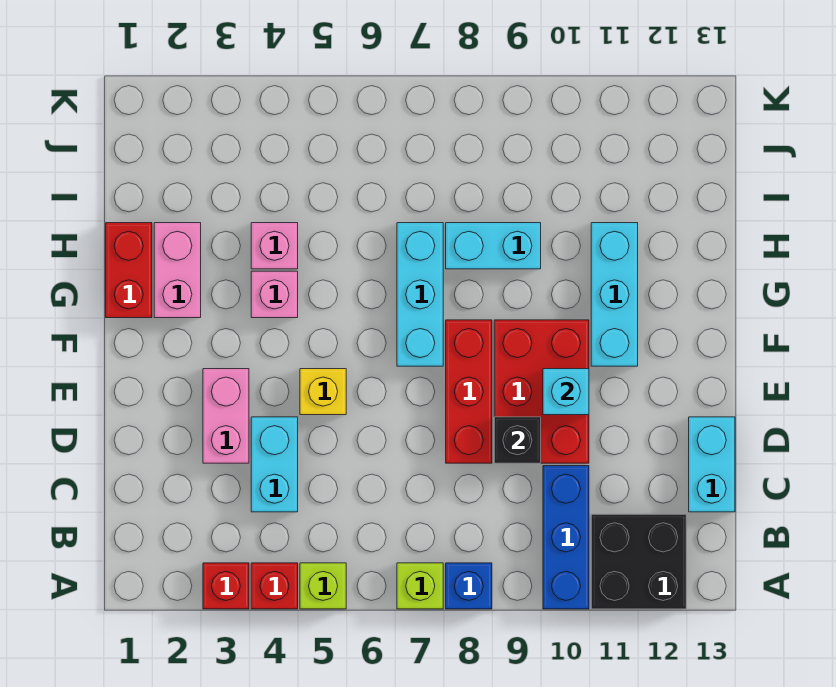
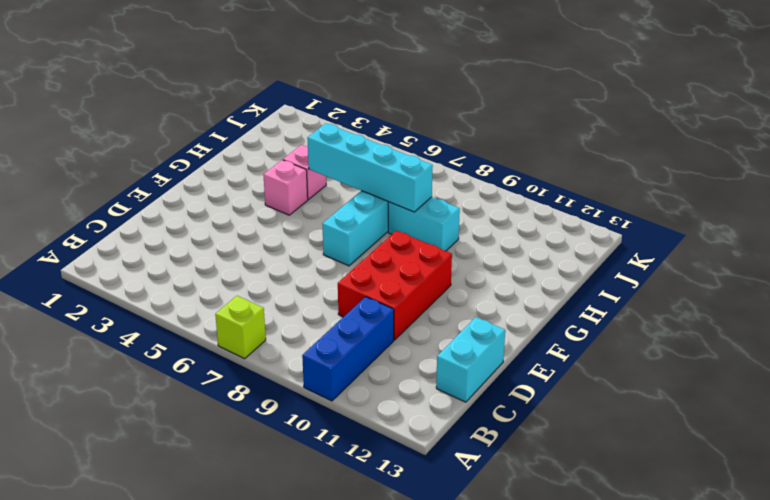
cyan 1x4 brick [307,123,433,212] -> none
none -> red 1x1 brick [203,563,249,609]
none -> red 1x1 brick [251,563,298,609]
none -> lime 1x1 brick [300,563,346,609]

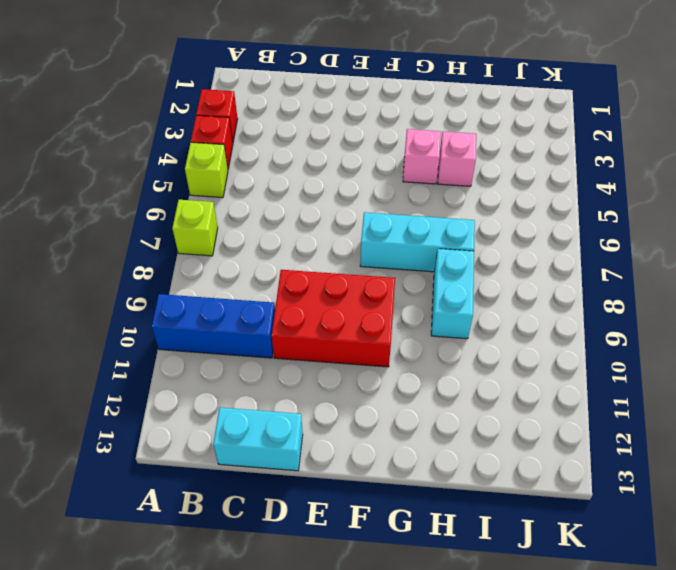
none -> blue 1x1 brick [446,563,492,609]
none -> black 2x2 brick [591,514,686,609]
none -> cyan 1x2 brick [251,417,298,512]

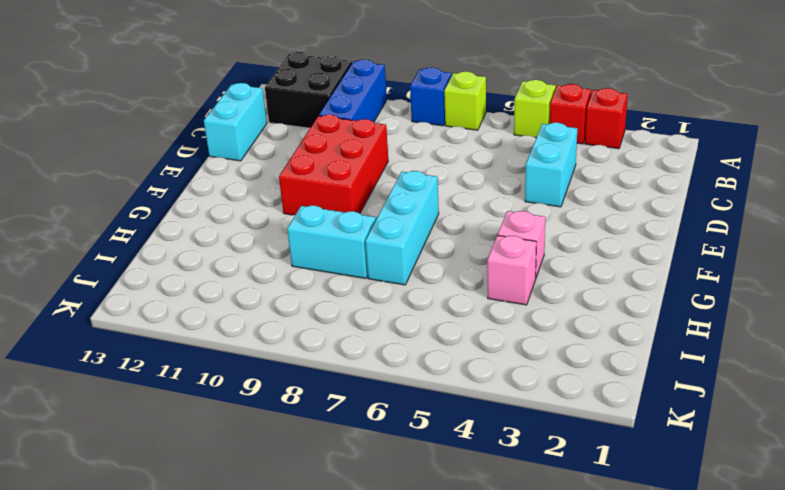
none -> pink 1x2 brick [203,369,249,463]
none -> red 1x3 brick [446,320,492,463]
none -> yellow 1x1 brick [300,369,346,415]

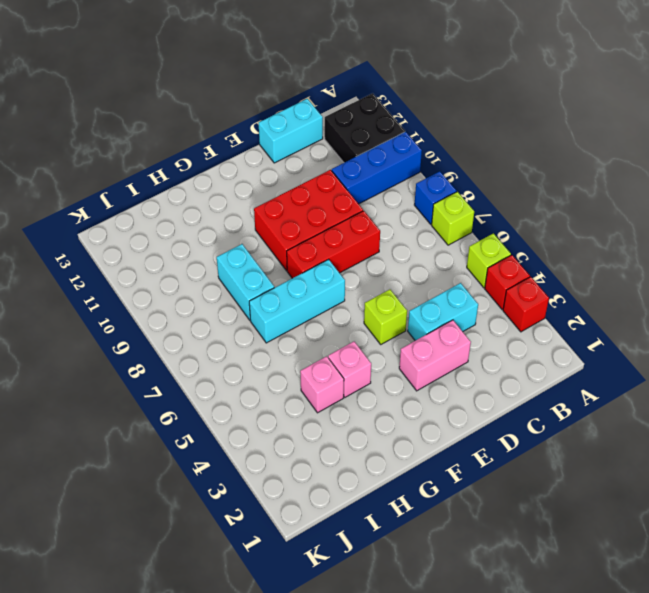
lime 1x1 brick [364,289,407,344] -> yellow 1x1 brick [300,369,346,415]
none -> cyan 1x3 brick [591,223,638,366]
none -> red 1x2 brick [106,223,152,318]
none -> pink 1x2 brick [154,223,201,318]

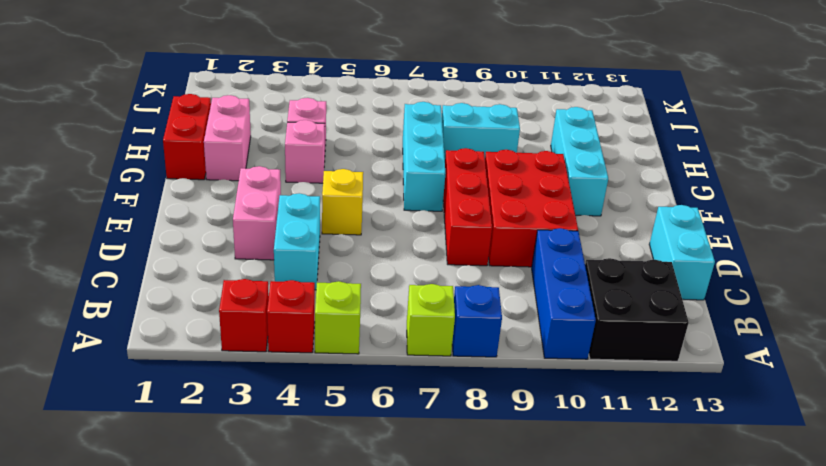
none -> black 1x1 brick [494,417,541,463]
none -> cyan 1x1 brick [543,369,589,415]

